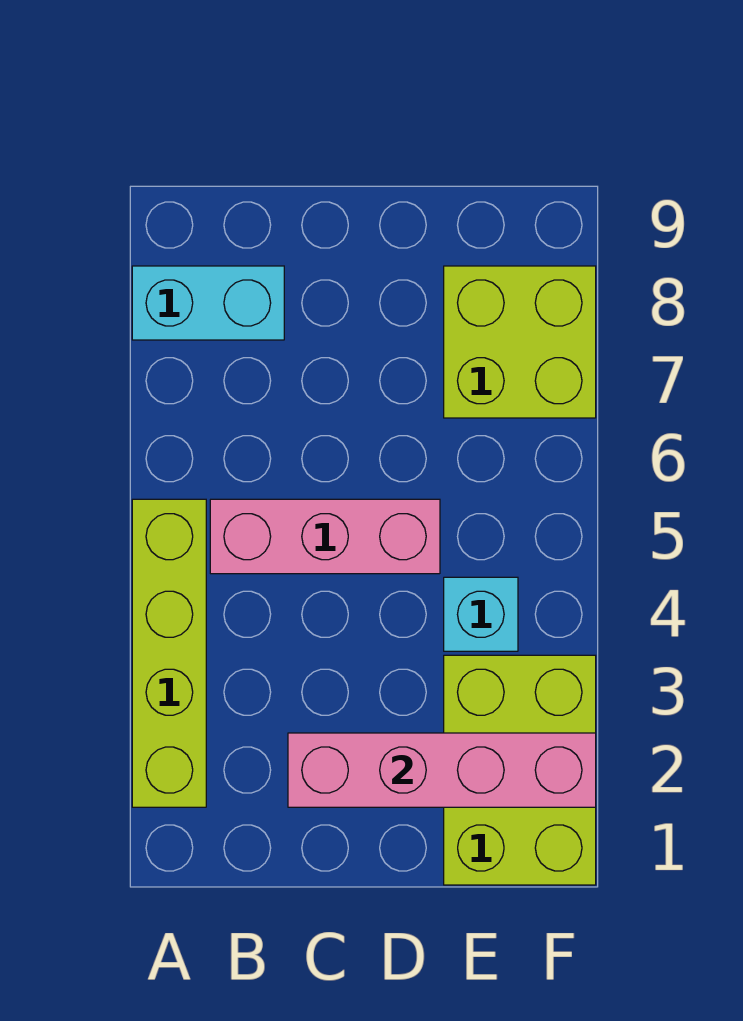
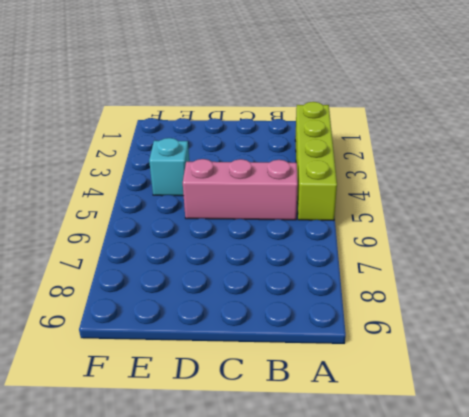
none -> cyan 1x2 brick [132,266,284,340]
none -> lime 2x3 brick [444,655,596,885]

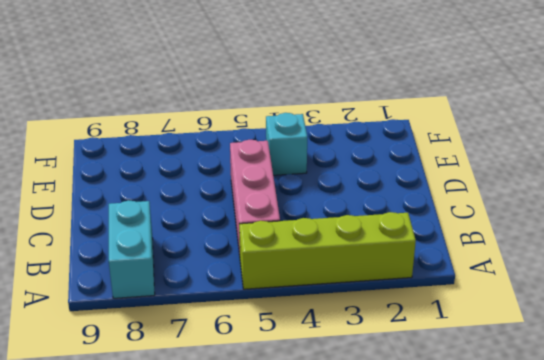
none -> lime 2x3 brick [444,655,596,885]
none -> lime 2x2 brick [444,266,596,418]

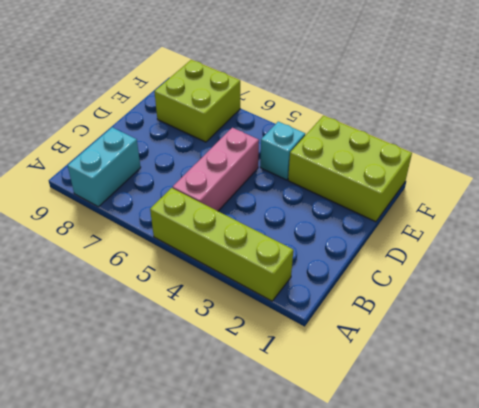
none -> pink 1x4 brick [288,733,596,807]

